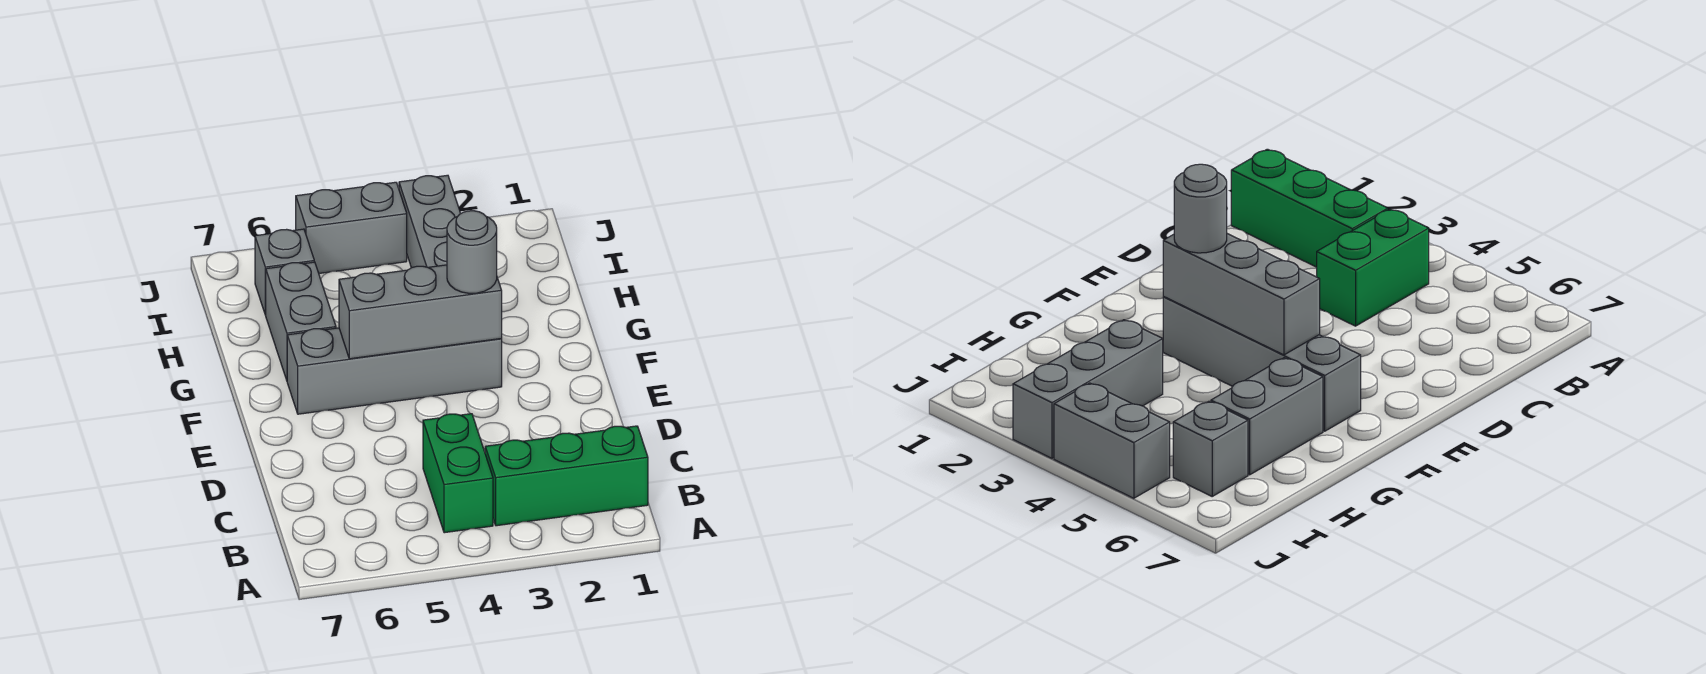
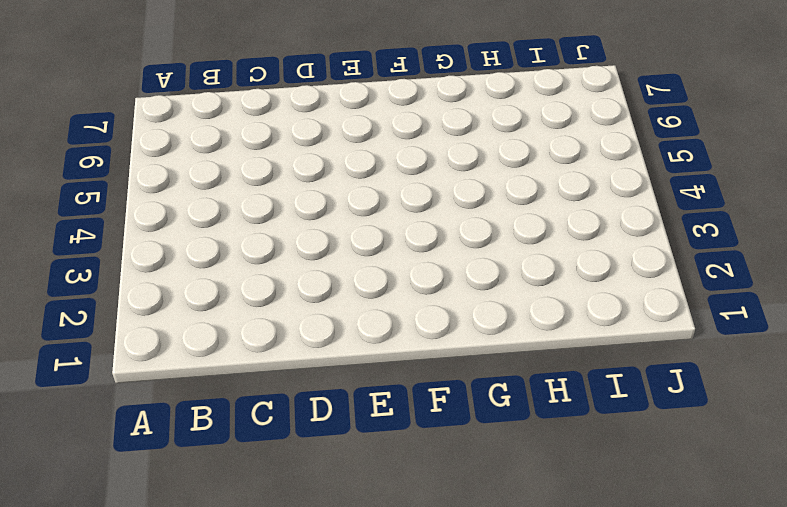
none -> green 1x3 brick [485,426,648,526]
none -> green 1x2 brick [423,414,493,533]

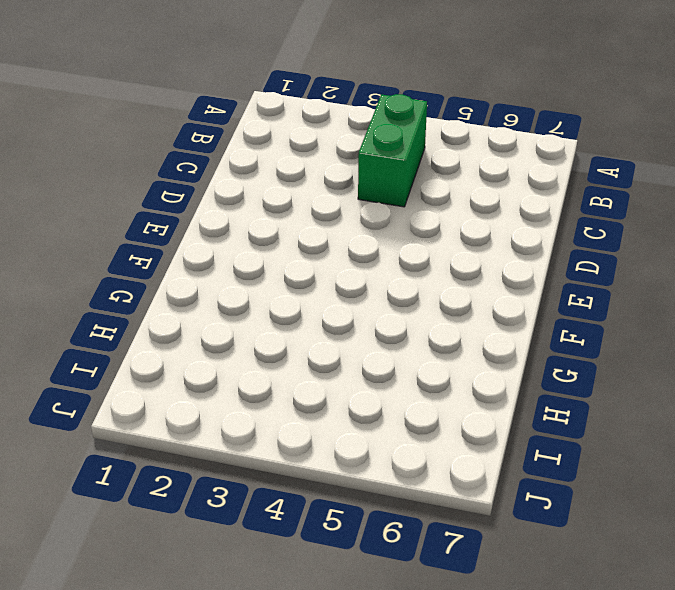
none -> green 1x3 brick [485,426,648,526]
none -> grey 1x4 brick [287,328,502,414]

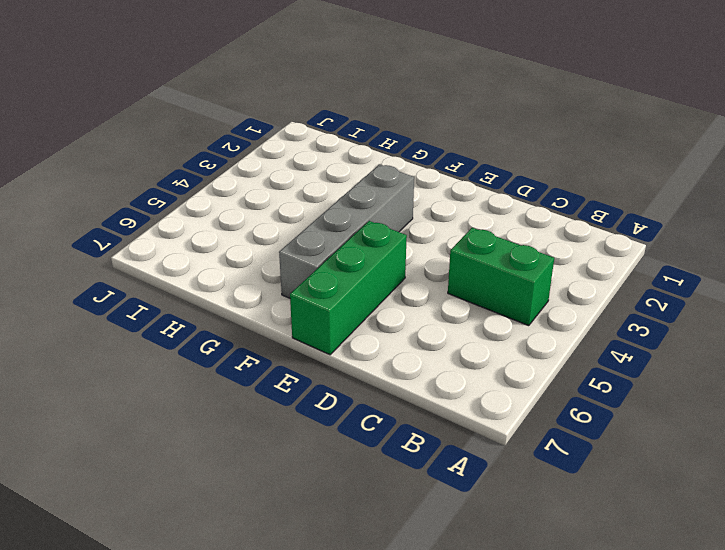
green 1x3 brick [290,221,407,355] -> green 1x3 brick moved to [485,426,648,526]
none -> grey 1x2 brick [266,262,336,380]
none -> grey 1x3 brick [399,175,461,268]

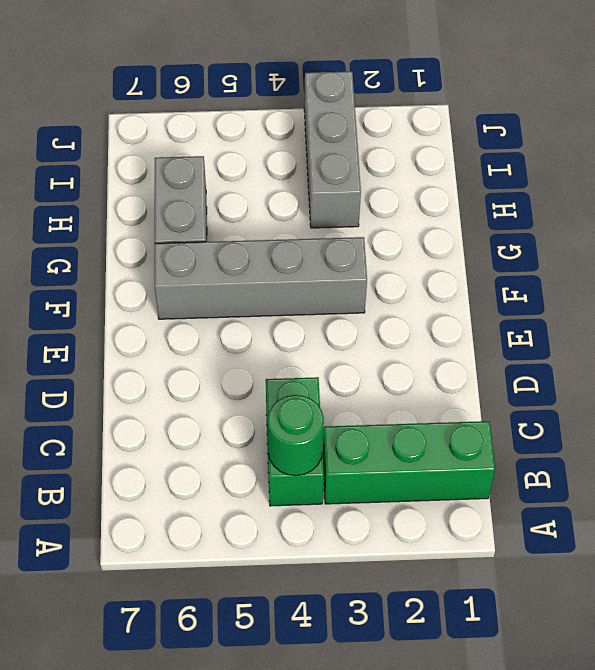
green 1x1 round brick [268,395,324,476] -> none
none -> grey 1x1 brick [255,229,314,315]
none -> grey 1x2 brick [296,182,407,273]

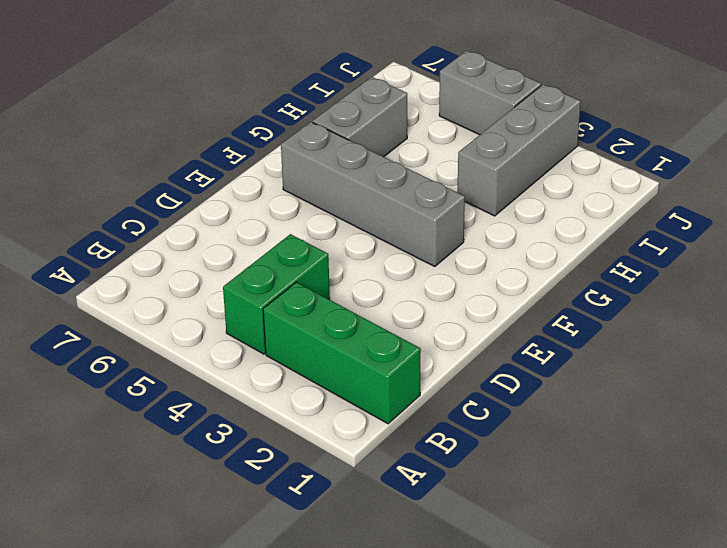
none -> grey 1x1 brick [255,229,314,315]
none -> grey 1x3 brick [339,265,502,359]

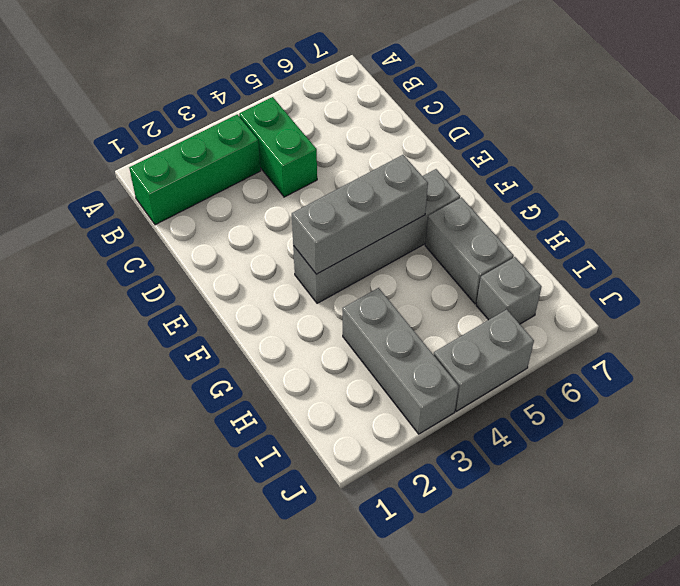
none -> grey 1x1 round brick [447,211,497,293]

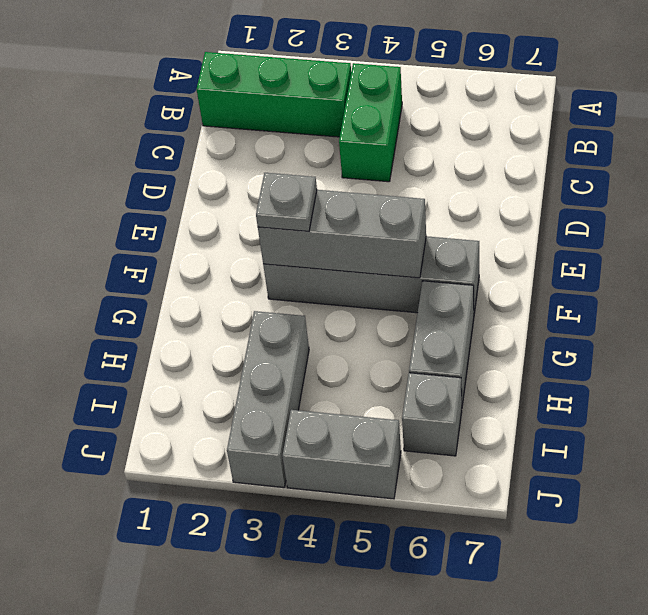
grey 1x1 plate [256,173,317,231] -> grey 1x1 round brick [447,211,497,293]

